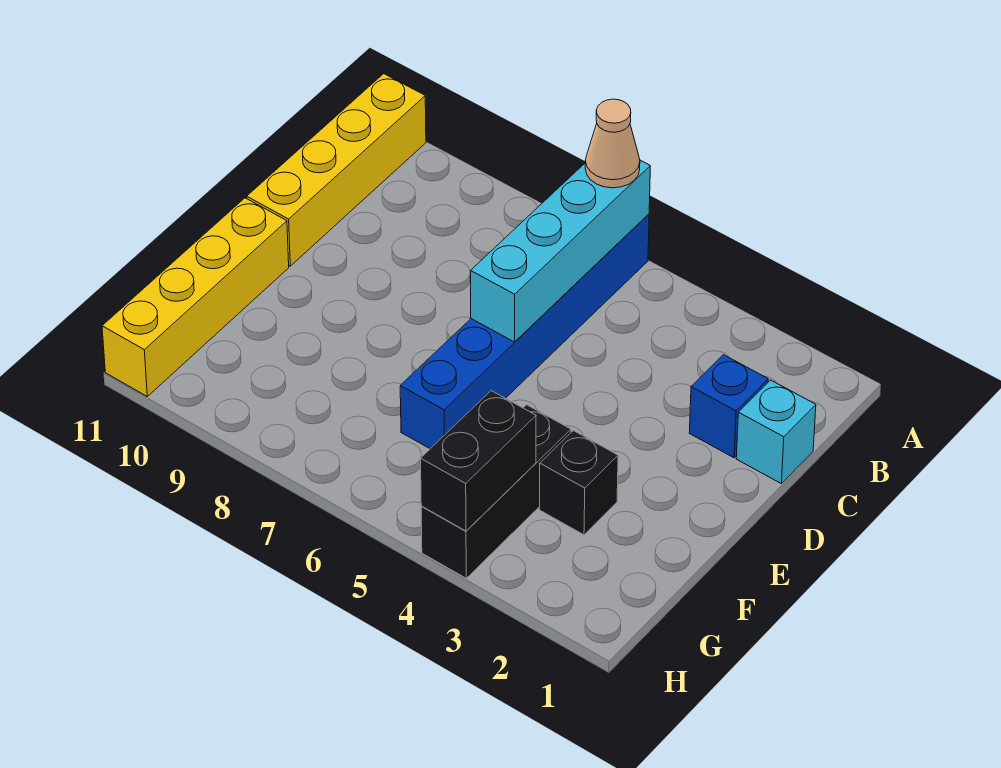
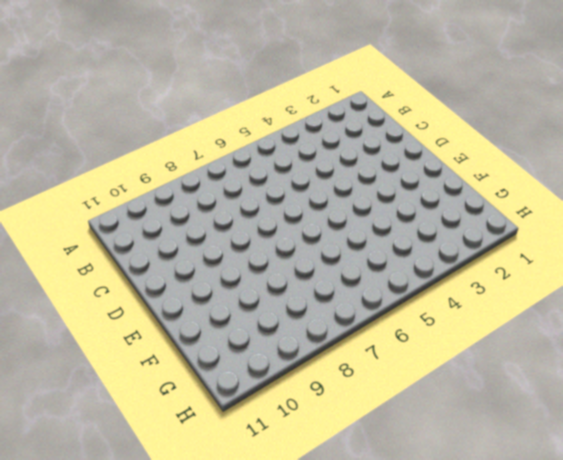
none -> blue 1x6 brick [400,214,649,449]
none -> yellow 1x4 brick [247,74,426,266]

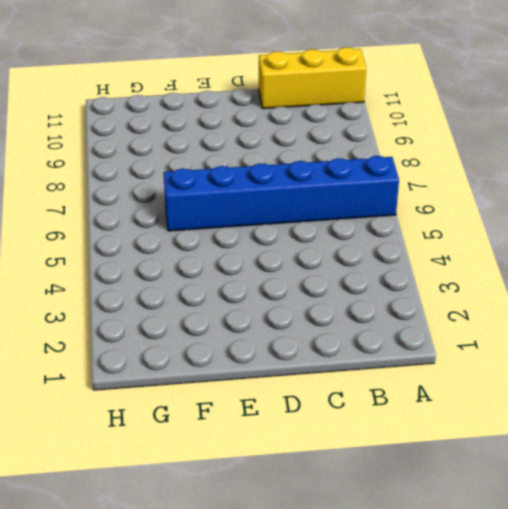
yellow 1x3 brick [259,47,366,109] -> yellow 1x4 brick [247,74,426,266]
none -> cyan 1x1 brick [736,380,816,483]
none -> blue 1x1 brick [690,355,768,458]

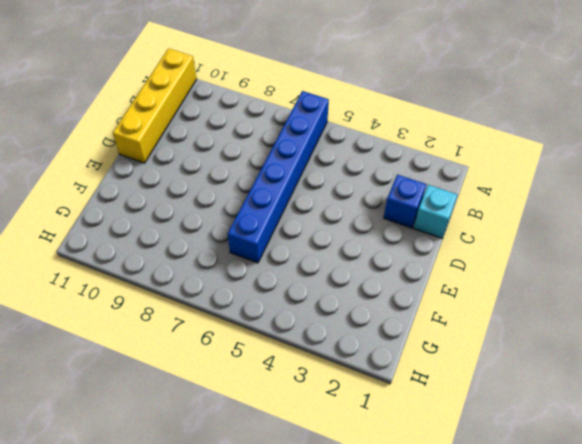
none -> yellow 1x4 brick [102,198,289,396]
none -> black 1x1 brick [539,431,618,535]

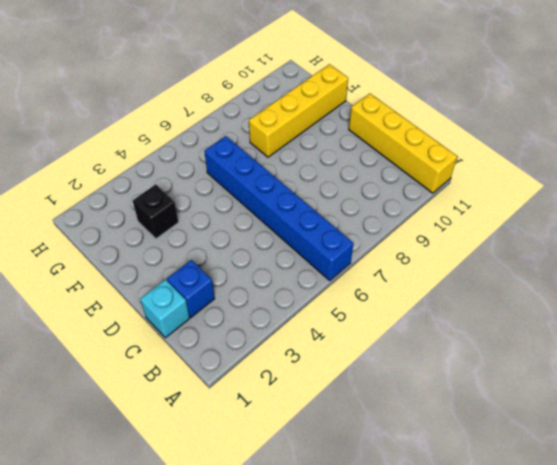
yellow 1x4 brick [249,64,348,157] -> yellow 1x4 brick turned to [102,198,289,396]
none -> black 1x3 brick [421,405,571,578]
none -> cyan 1x4 brick [471,160,650,342]

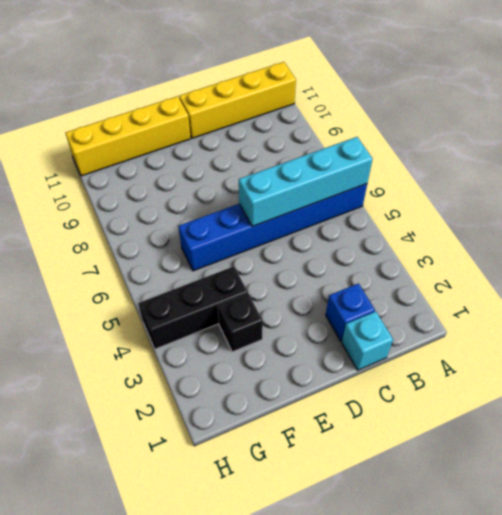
none -> black 1x2 brick [421,391,536,531]
none -> tan 1x1 cone [585,99,640,188]

